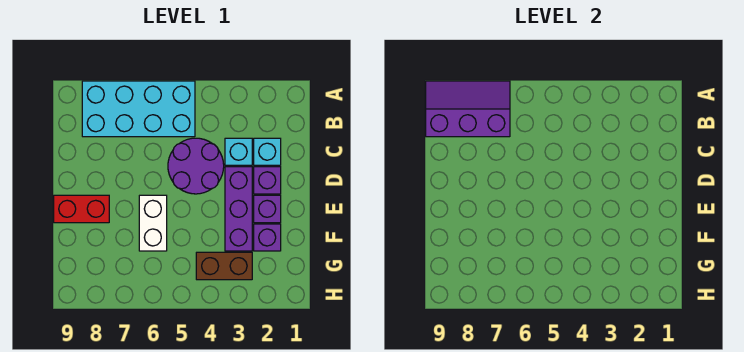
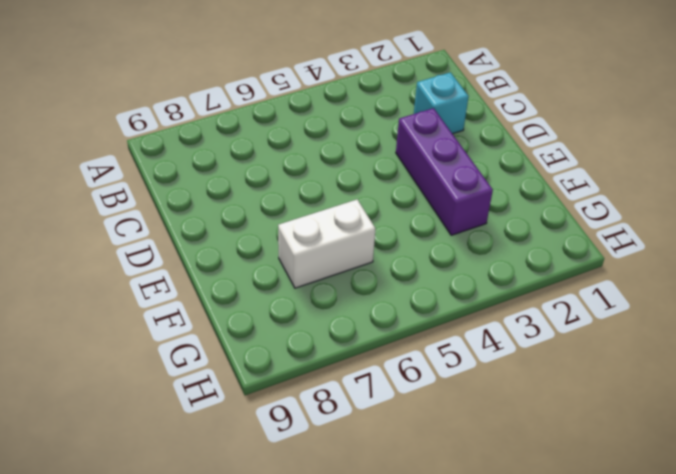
white 1x2 brick [278,199,376,288] -> white 1x2 brick turned to [139,195,167,251]
none -> cyan 2x4 brick [82,81,195,137]
none -> cyan 1x1 brick [225,138,252,165]
none -> purple 2x2 round brick [168,138,224,194]

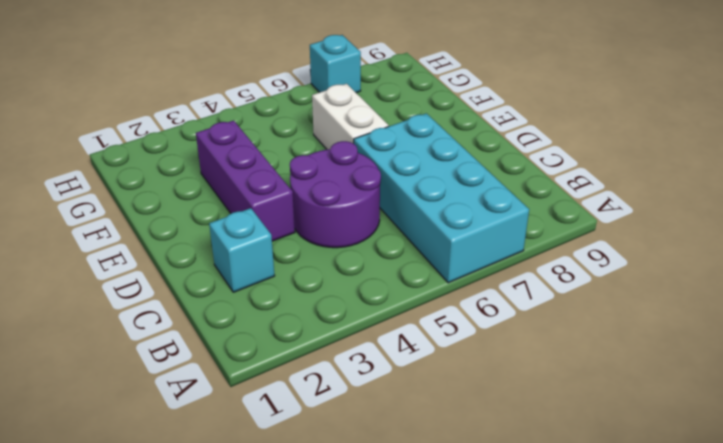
cyan 2x4 brick [354,113,529,283] -> cyan 2x4 brick turned to [82,81,195,137]
cyan 1x1 brick [310,35,361,93] -> cyan 1x1 brick moved to [225,138,252,165]
none -> purple 1x1 brick [254,167,281,194]
none -> purple 1x1 brick [254,195,281,223]
none -> red 1x2 brick [54,195,109,223]

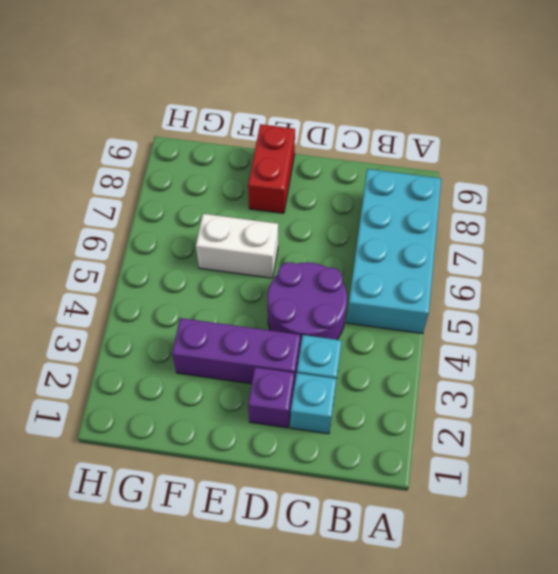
none -> purple 1x1 brick [254,195,281,223]
none -> purple 1x1 brick [254,224,281,251]
none -> brown 1x2 brick [196,252,252,280]

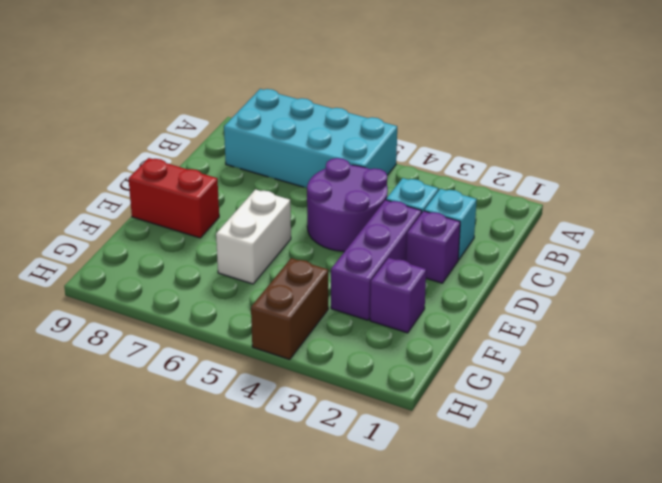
brown 1x2 brick [251,258,328,359] -> brown 1x2 brick turned to [196,252,252,280]
none -> purple 1x1 brick [254,195,281,223]
none -> purple 2x3 slope [426,81,510,137]

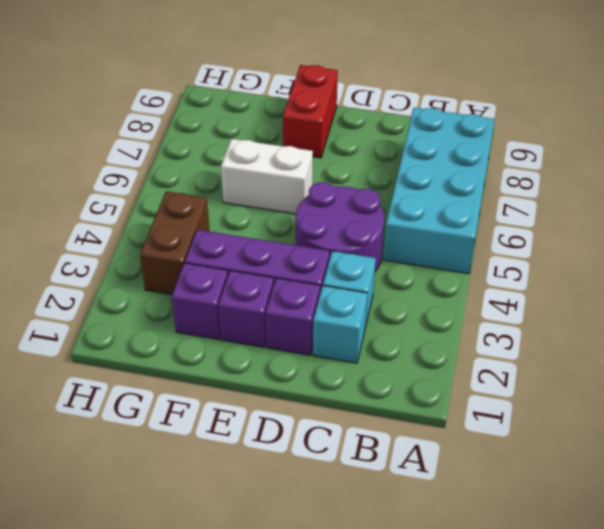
none -> purple 2x3 slope [426,81,510,137]

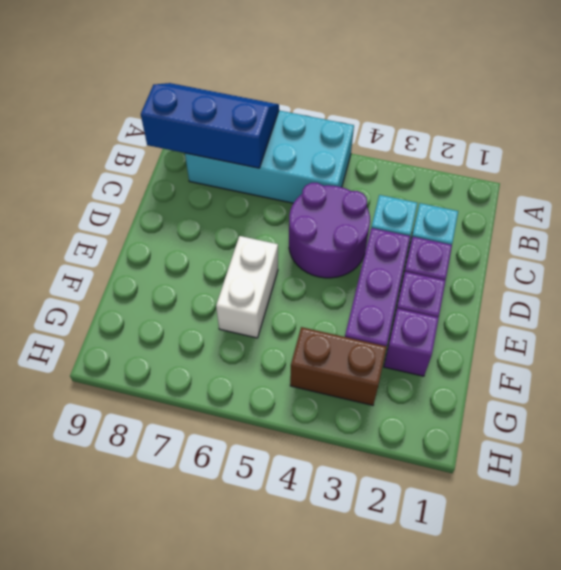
blue 2x3 slope [141,83,279,168] -> purple 2x3 slope [426,81,510,137]
none -> red 1x2 brick [54,195,109,223]

